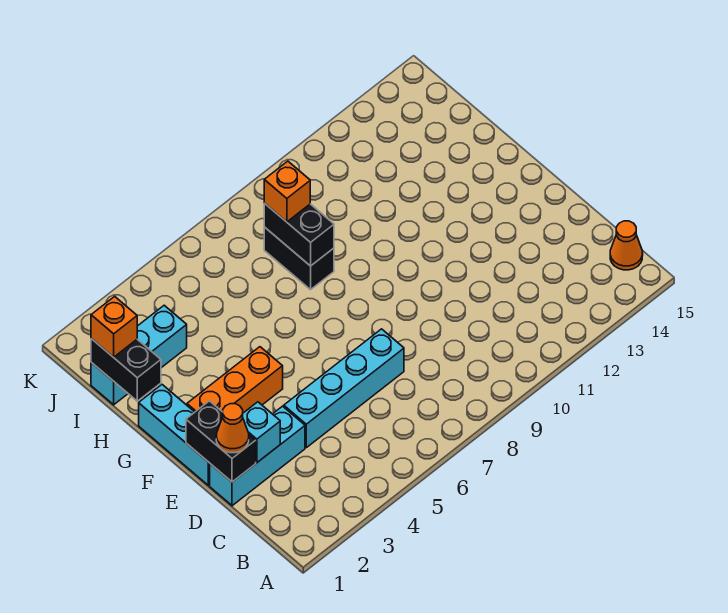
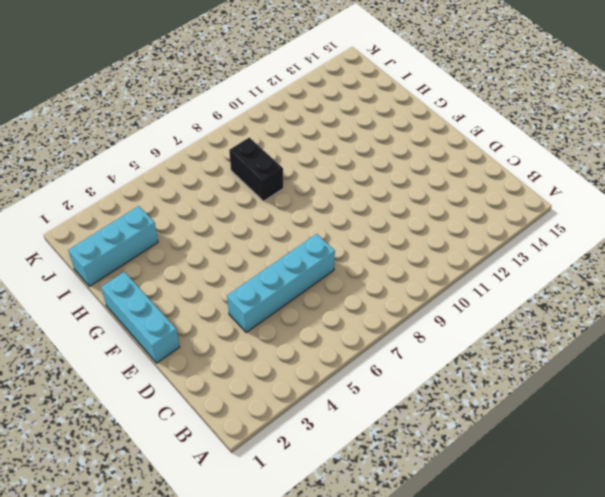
none -> orange 1x1 cone [610,221,643,270]
none -> cyan 1x3 brick [210,406,305,506]
none -> orange 1x3 brick [187,347,283,413]

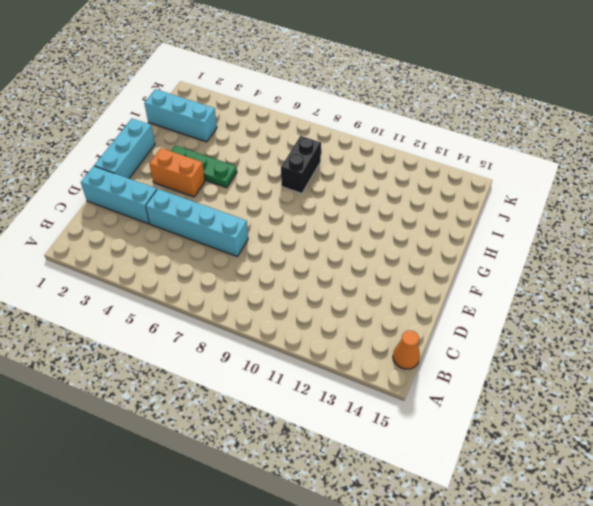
orange 1x2 brick [149,148,205,197] -> orange 1x3 brick [187,347,283,413]
green 1x3 plate [171,145,237,188] -> none
none -> black 1x2 brick [186,401,256,482]
none -> cyan 1x1 brick [243,402,280,463]
none -> black 1x2 brick [91,339,161,401]

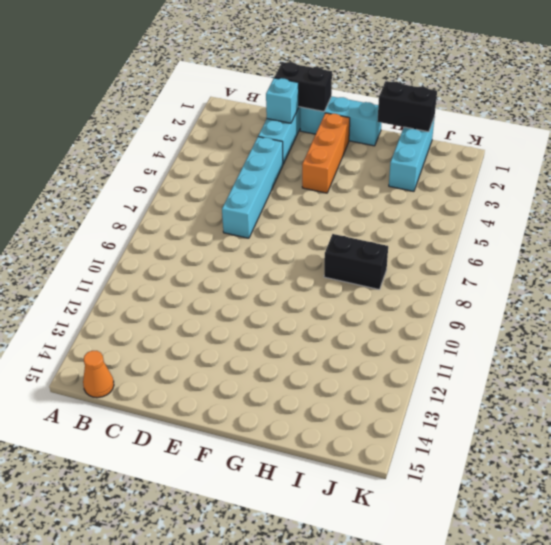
none -> black 1x2 brick [264,203,334,266]
none -> orange 1x1 cone [216,404,249,453]
none -> orange 1x1 brick [91,296,137,357]

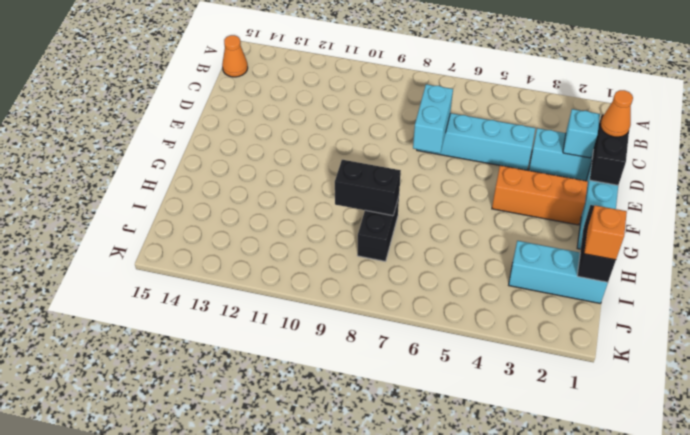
cyan 1x2 brick [413,84,453,153] -> none
black 1x2 brick [335,160,401,216] -> black 1x2 brick turned to [264,203,334,266]
none -> orange 1x1 brick [264,161,310,222]

